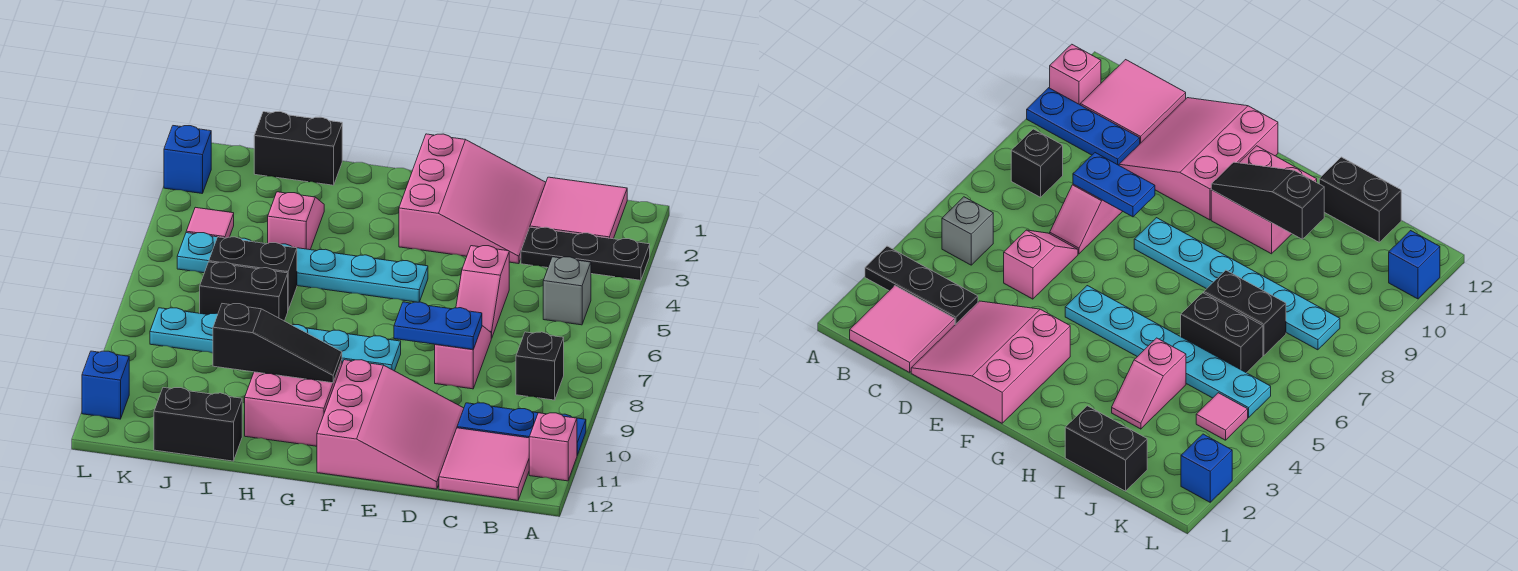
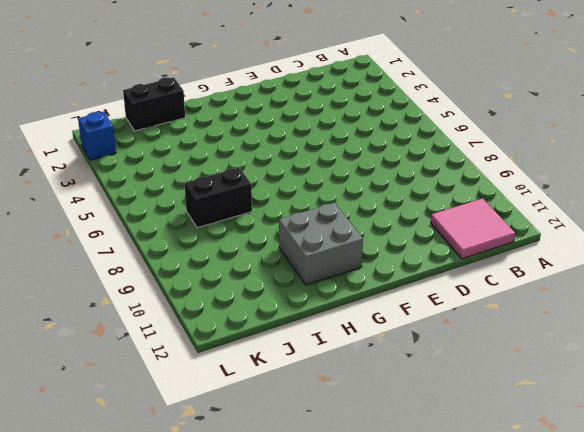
grey 2x2 brick [279,203,363,285] -> pink 2x2 brick [245,360,342,446]
none -> black 1x3 plate [521,227,650,280]
none -> blue 1x3 plate [457,403,586,455]
none -> pink 1x1 brick [529,413,577,481]

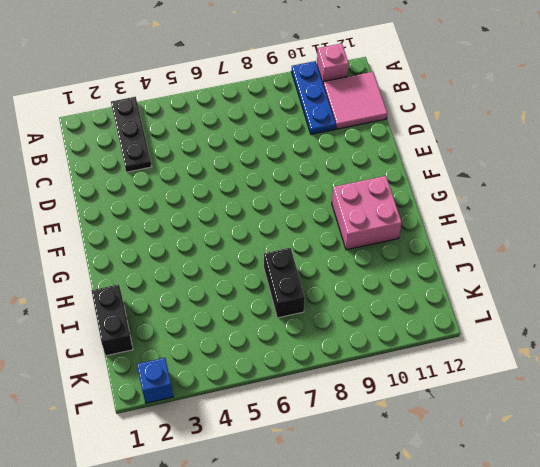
none -> pink 2x2 tile [530,177,627,239]
none -> grey 1x1 brick [543,257,591,325]
none -> black 1x1 brick [516,332,564,400]

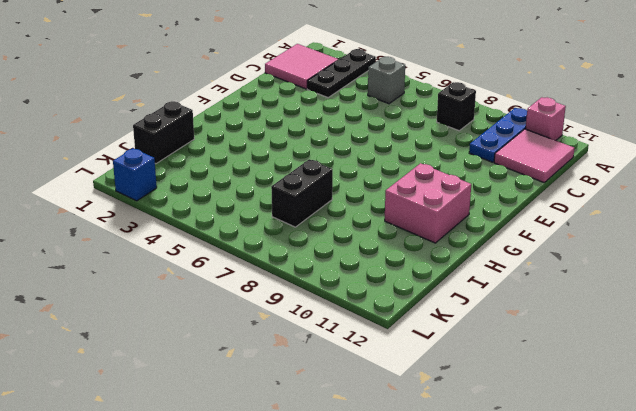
none -> pink 3x3 slope [399,134,546,264]
none -> pink 1x2 slope [456,246,509,338]
none -> pink 1x2 slope [435,326,491,389]

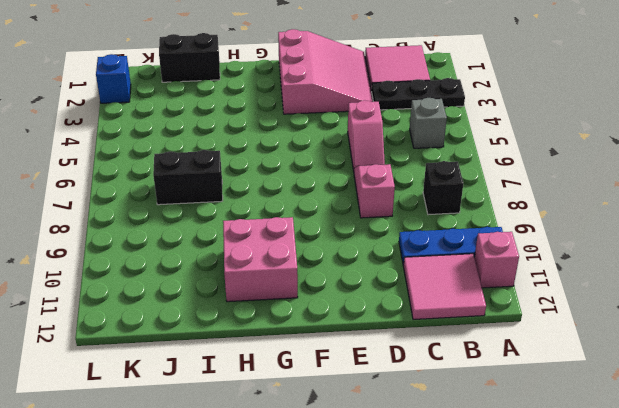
none -> pink 3x3 slope [317,360,464,489]
none -> cyan 1x6 plate [177,233,428,302]
none -> cyan 1x6 plate [150,308,401,371]

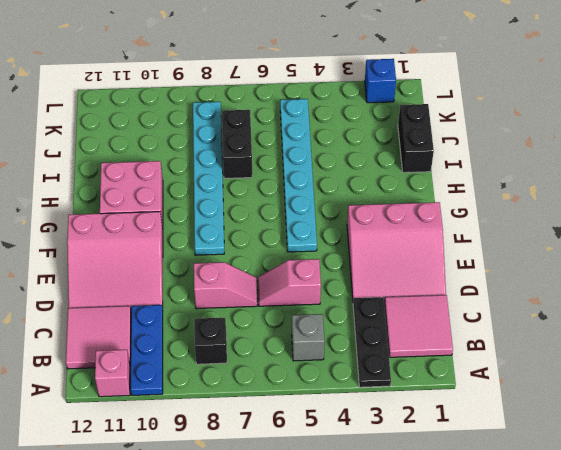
none -> pink 1x2 slope [268,192,324,250]
none -> black 1x2 brick [209,237,297,310]
none -> black 1x2 brick [154,387,242,461]

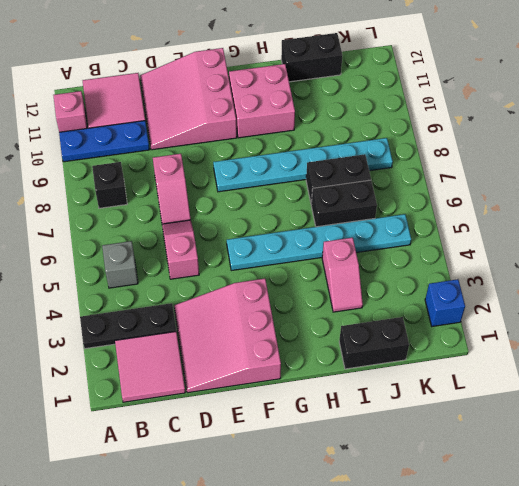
none -> pink 1x1 tile [186,207,234,238]
none -> blue 1x1 brick [82,351,129,419]
none -> blue 1x2 plate [394,302,482,349]

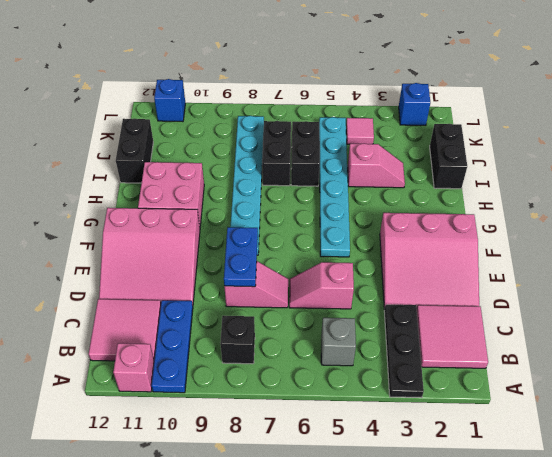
none -> black 1x3 slope [213,304,342,383]

